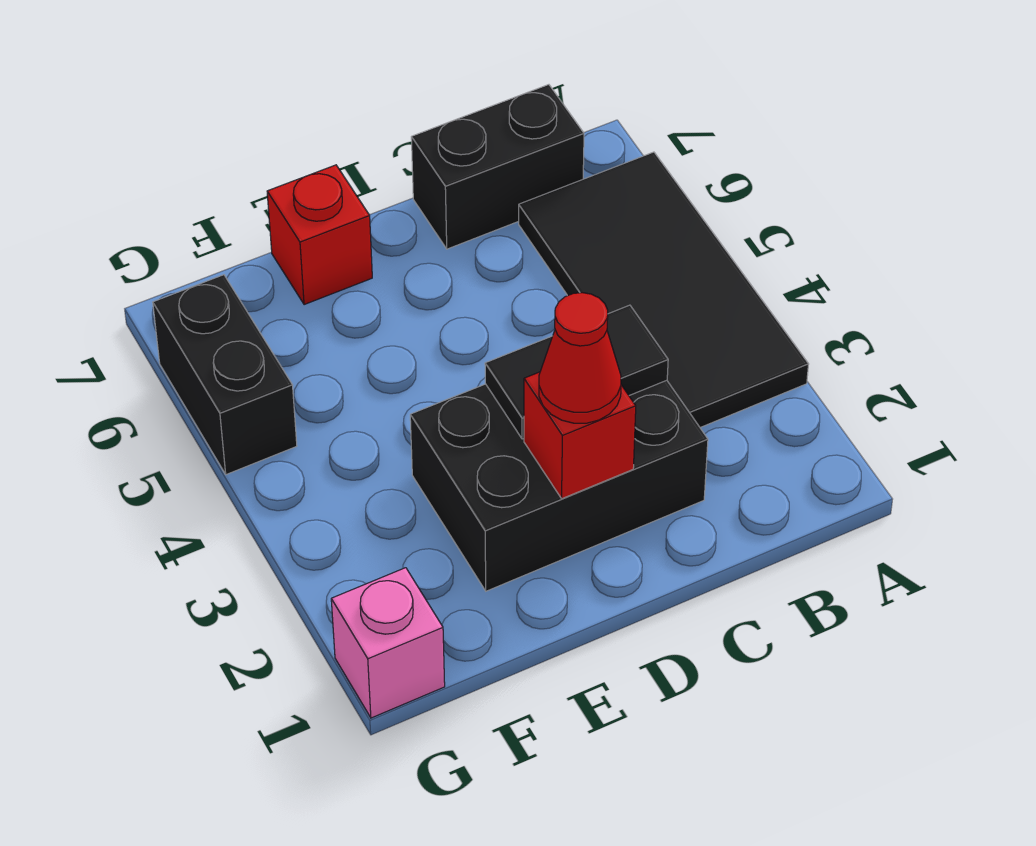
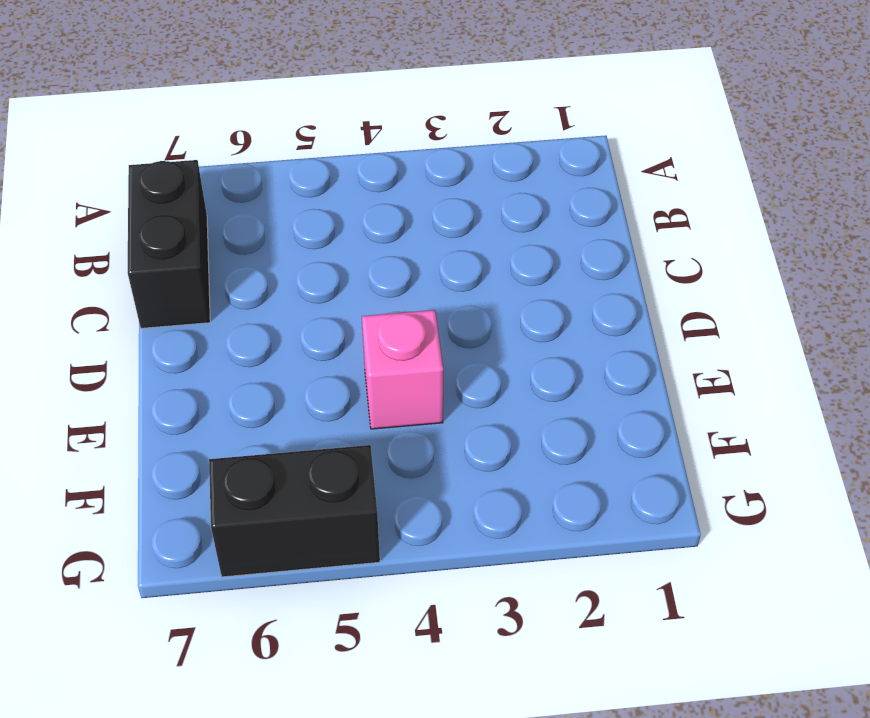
pink 1x1 brick [362,310,443,429] -> pink 1x1 brick moved to [331,568,445,718]
none -> black 2x4 tile [519,152,809,428]
none -> black 2x3 brick [410,380,708,591]

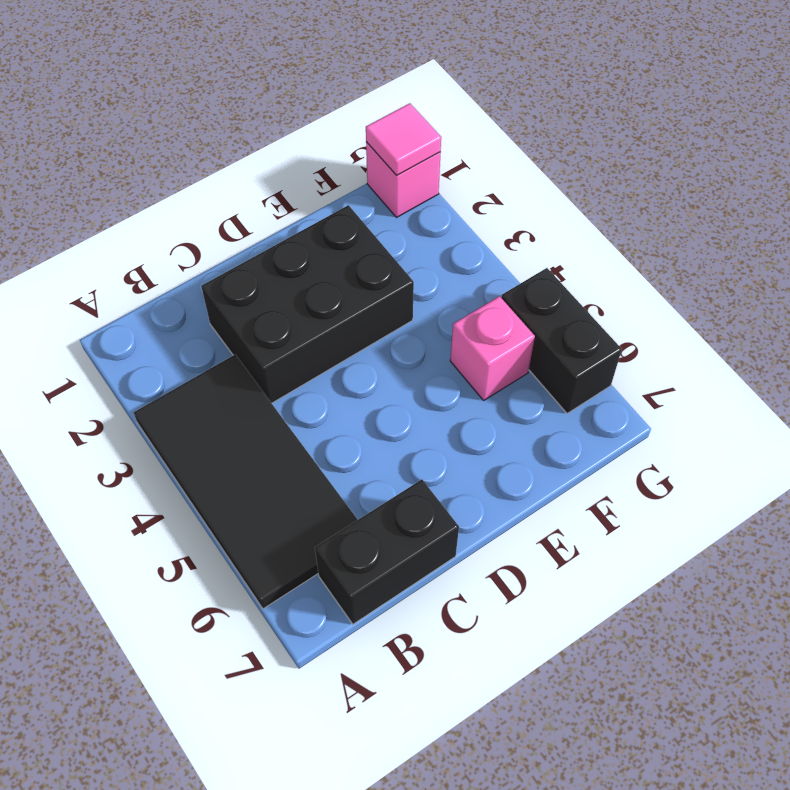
pink 1x1 brick [450,296,535,400] -> none
pink 1x1 tile [366,103,441,175] -> none
none -> red 1x1 brick [267,165,372,305]
none -> black 1x2 tile [485,305,668,439]

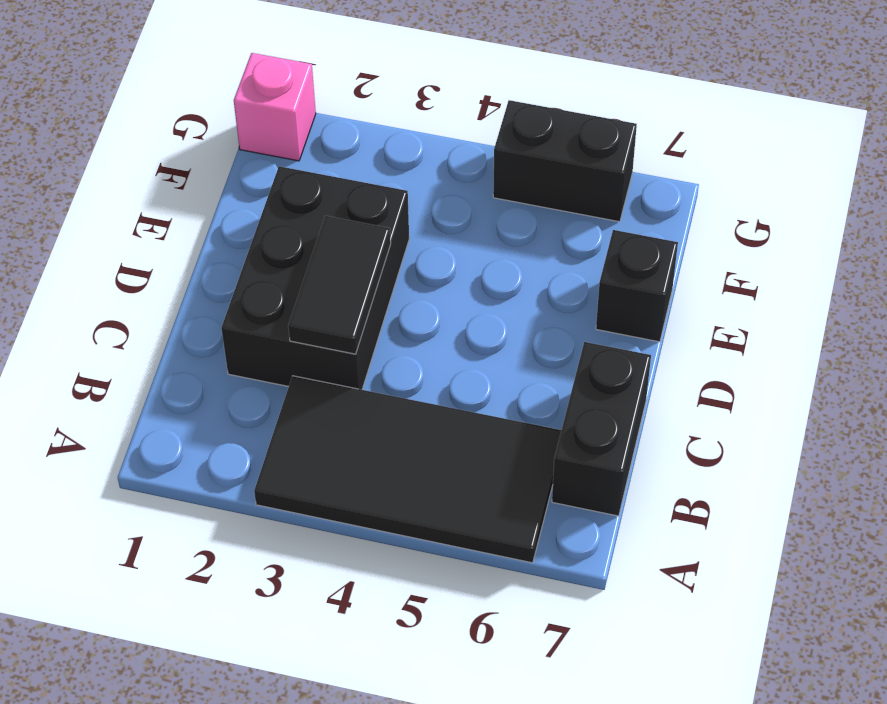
black 1x1 brick [596,230,678,342] -> red 1x1 brick [267,165,372,305]
none -> red 1x1 brick [524,372,636,499]
none -> red 1x1 cone [539,293,621,423]

